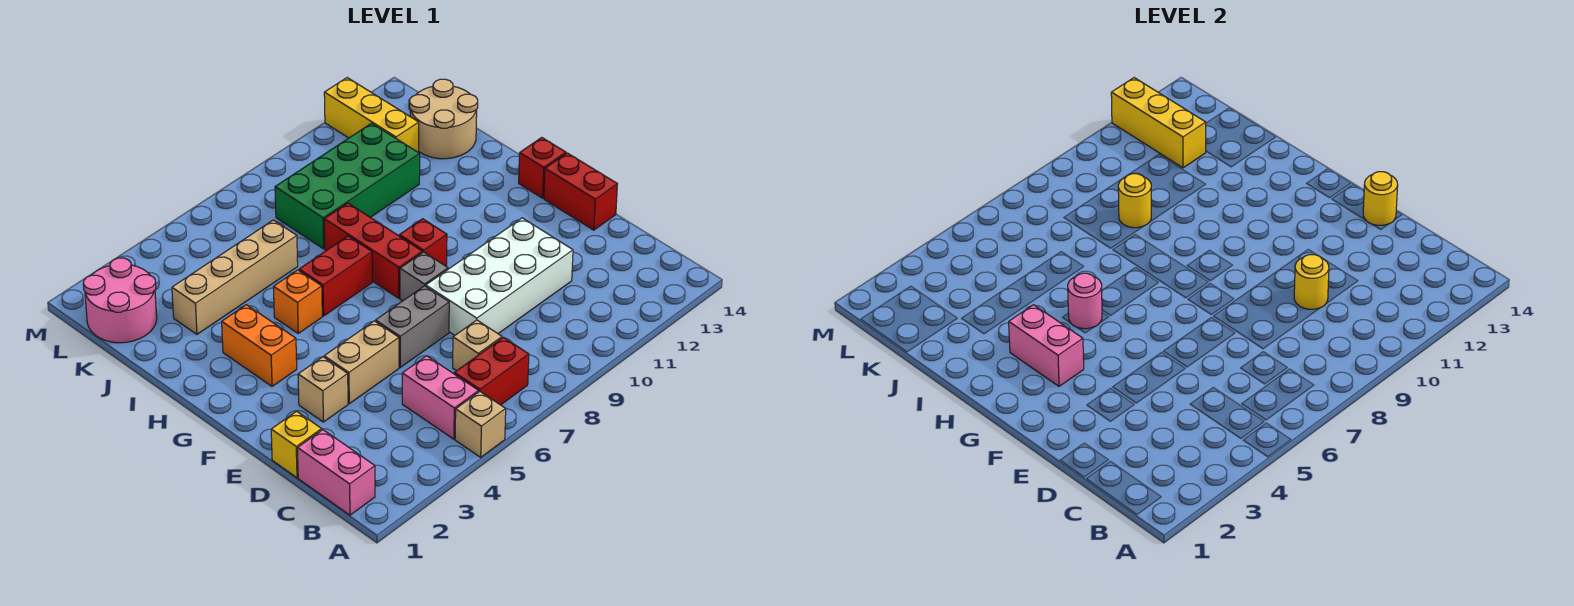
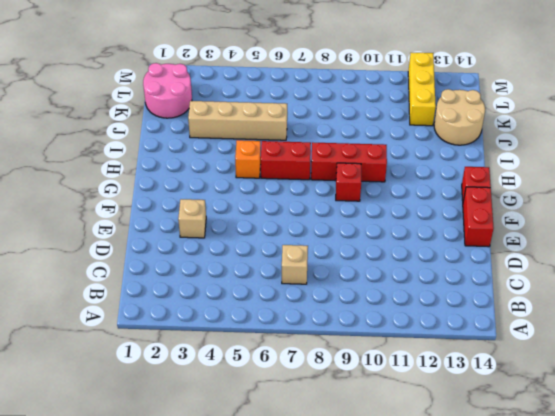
red 1x3 brick [311,142,387,182] -> red 1x3 brick turned to [324,203,422,298]
none -> tan 1x1 brick [455,392,506,457]
none -> pink 1x2 brick [298,430,375,515]
none -> pink 1x2 brick [402,356,479,439]

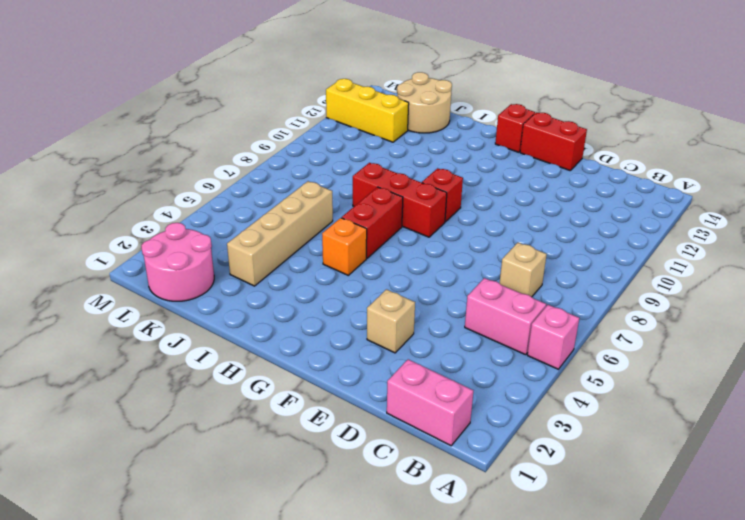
pink 1x1 brick [527,305,579,369] -> tan 1x1 brick [455,392,506,457]
none -> red 1x2 brick [454,337,529,405]
none -> yellow 1x1 brick [271,411,322,478]
none -> white 2x4 brick [426,218,573,335]

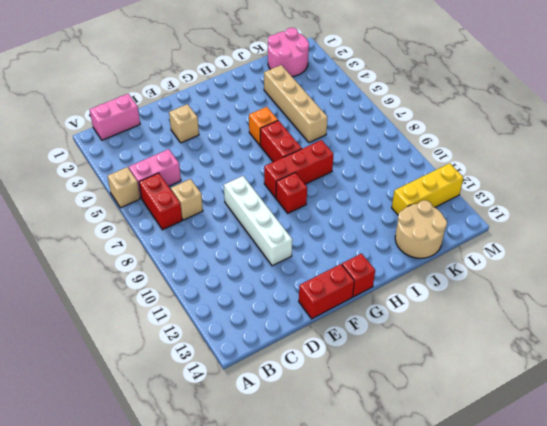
white 1x4 brick [224,176,292,266] -> white 2x4 brick [426,218,573,335]
none -> yellow 1x1 brick [271,411,322,478]
none -> tan 1x2 brick [324,321,399,404]
none -> grey 1x2 brick [376,286,449,367]

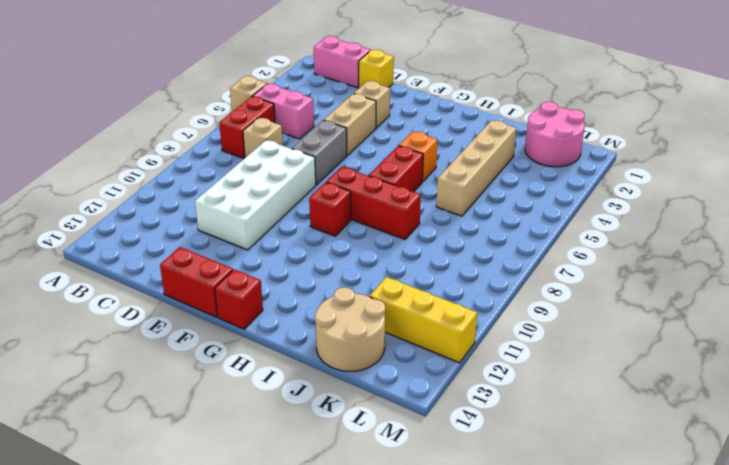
none -> grey 1x1 brick [400,252,448,301]
none -> orange 1x2 brick [222,305,297,386]
none -> green 2x4 brick [275,123,420,249]

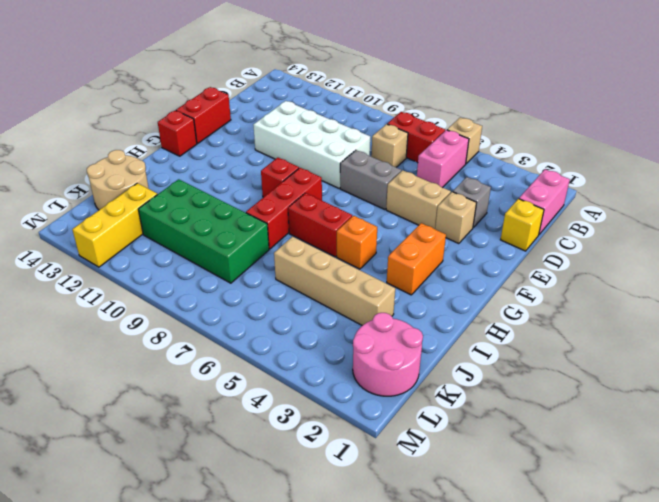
grey 1x1 brick [453,177,491,227] -> grey 1x1 brick moved to [400,252,448,301]
none -> yellow 1x1 round brick [1294,255,1329,309]
none -> yellow 1x1 round brick [1363,172,1398,225]
none -> pink 1x2 brick [1009,305,1084,386]

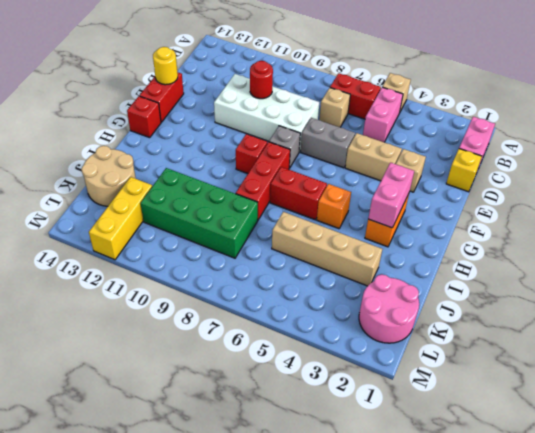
red 1x1 round brick [250,61,273,99] -> yellow 1x1 round brick [1294,255,1329,309]
none -> pink 1x1 round brick [1068,273,1102,329]
none -> yellow 1x1 round brick [1118,174,1151,228]
none -> yellow 1x3 brick [1111,78,1206,168]

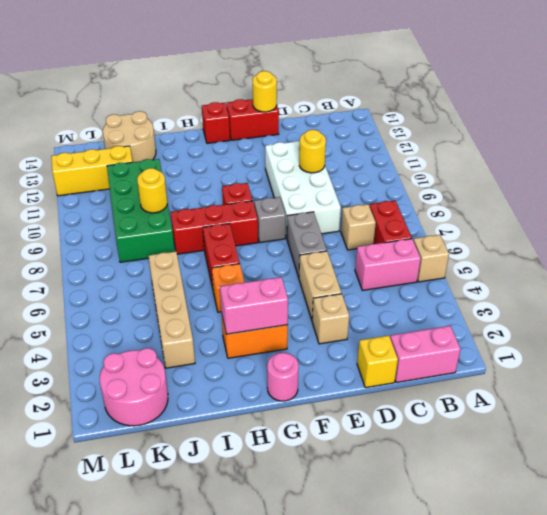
pink 1x1 round brick [267,353,299,401] -> pink 1x1 round brick moved to [1068,273,1102,329]
none -> yellow 1x3 brick [1111,78,1206,168]

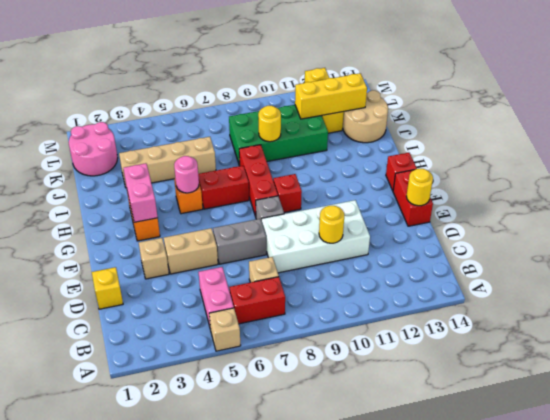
yellow 1x3 brick [295,73,367,119] -> yellow 1x3 brick turned to [1111,78,1206,168]
none -> pink 1x2 brick [298,430,375,515]

